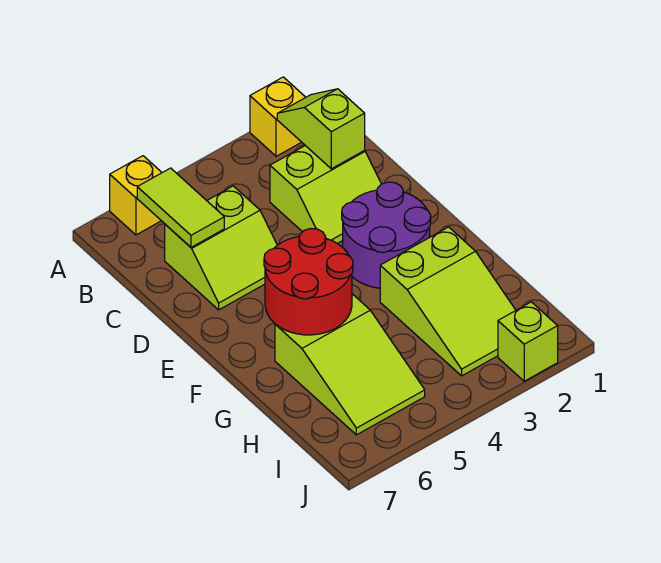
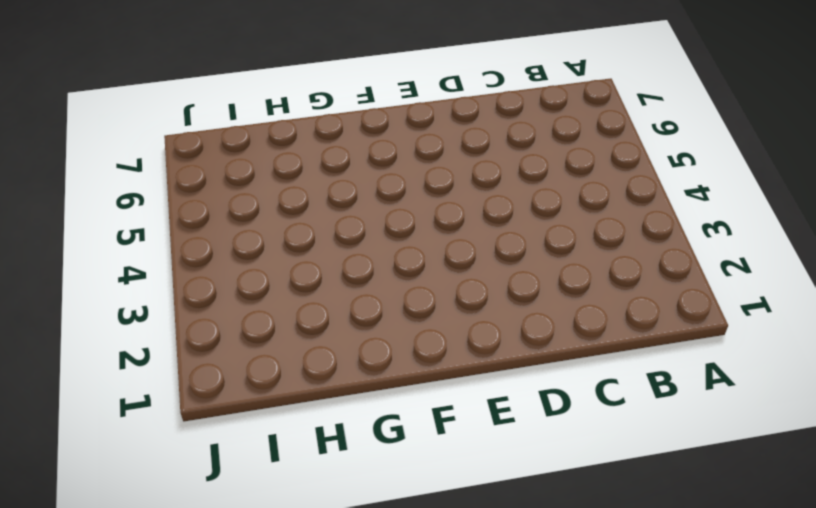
none -> yellow 1x1 brick [250,77,306,156]
none -> yellow 1x1 brick [110,156,162,235]

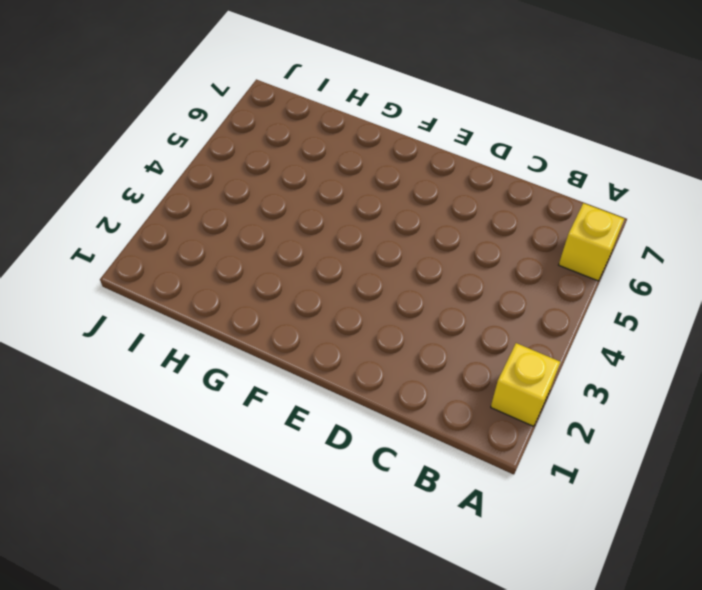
none -> lime 2x2 slope [270,146,381,244]
none -> lime 2x2 slope [165,186,277,310]

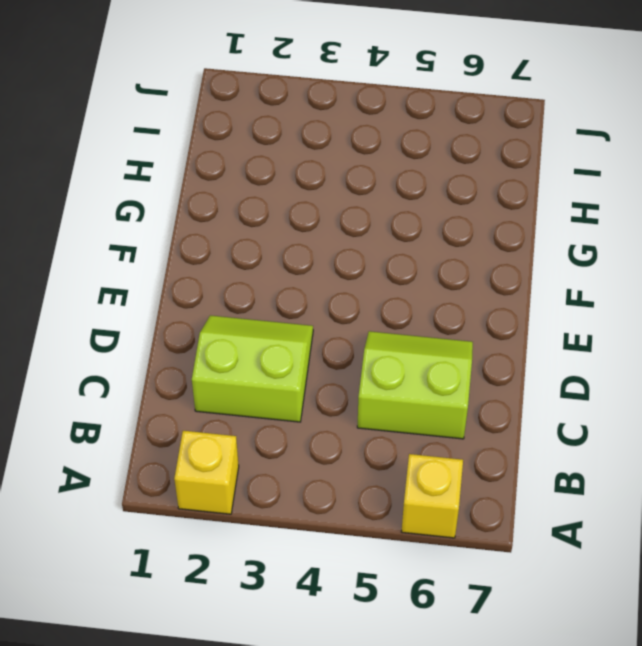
none -> purple 2x2 round brick [342,182,431,288]
none -> lime 2x3 slope [380,227,516,376]

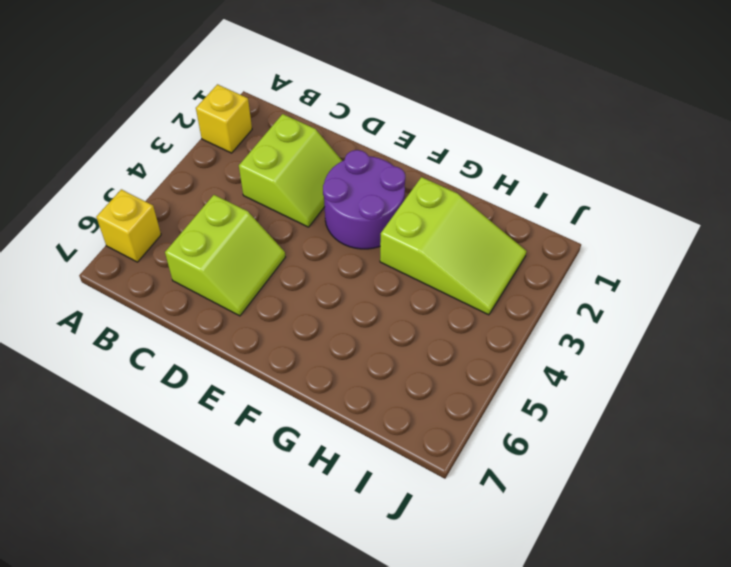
none -> lime 2x3 slope [275,294,425,435]
none -> lime 1x1 brick [498,302,558,381]

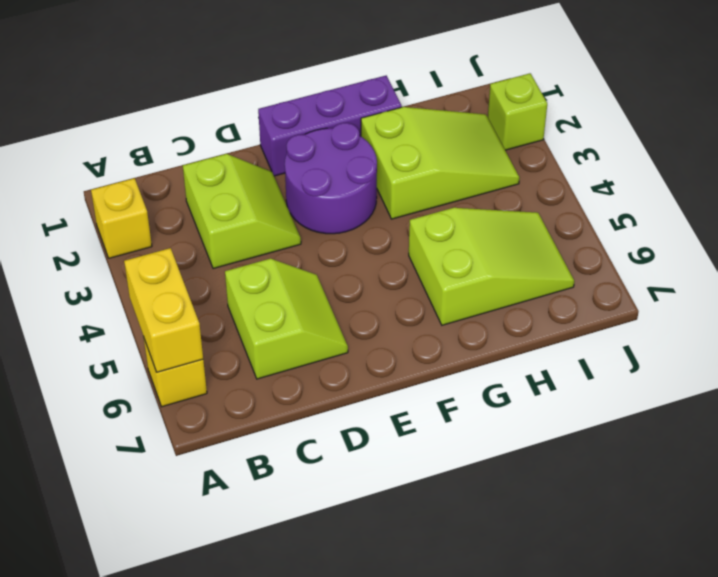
yellow 1x2 brick [124,248,203,372] -> none
purple 1x3 brick [258,76,402,176] -> none
none -> lime 1x2 slope [277,89,365,169]
none -> lime 1x2 tile [137,168,224,247]

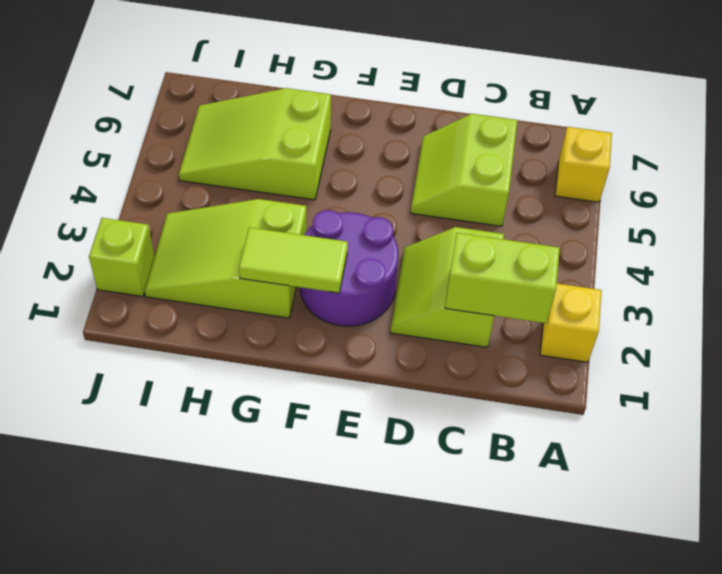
lime 1x2 brick [445,233,560,323] -> lime 1x2 slope [277,89,365,169]
lime 1x2 tile [239,227,348,293] -> lime 1x2 tile moved to [137,168,224,247]
none -> red 2x2 round brick [264,229,353,335]

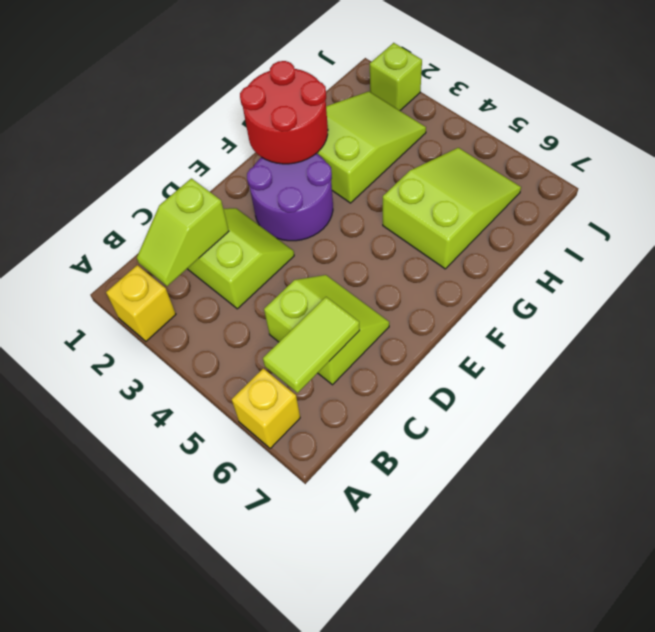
red 2x2 round brick [240,61,328,164] -> red 2x2 round brick moved to [264,229,353,335]

